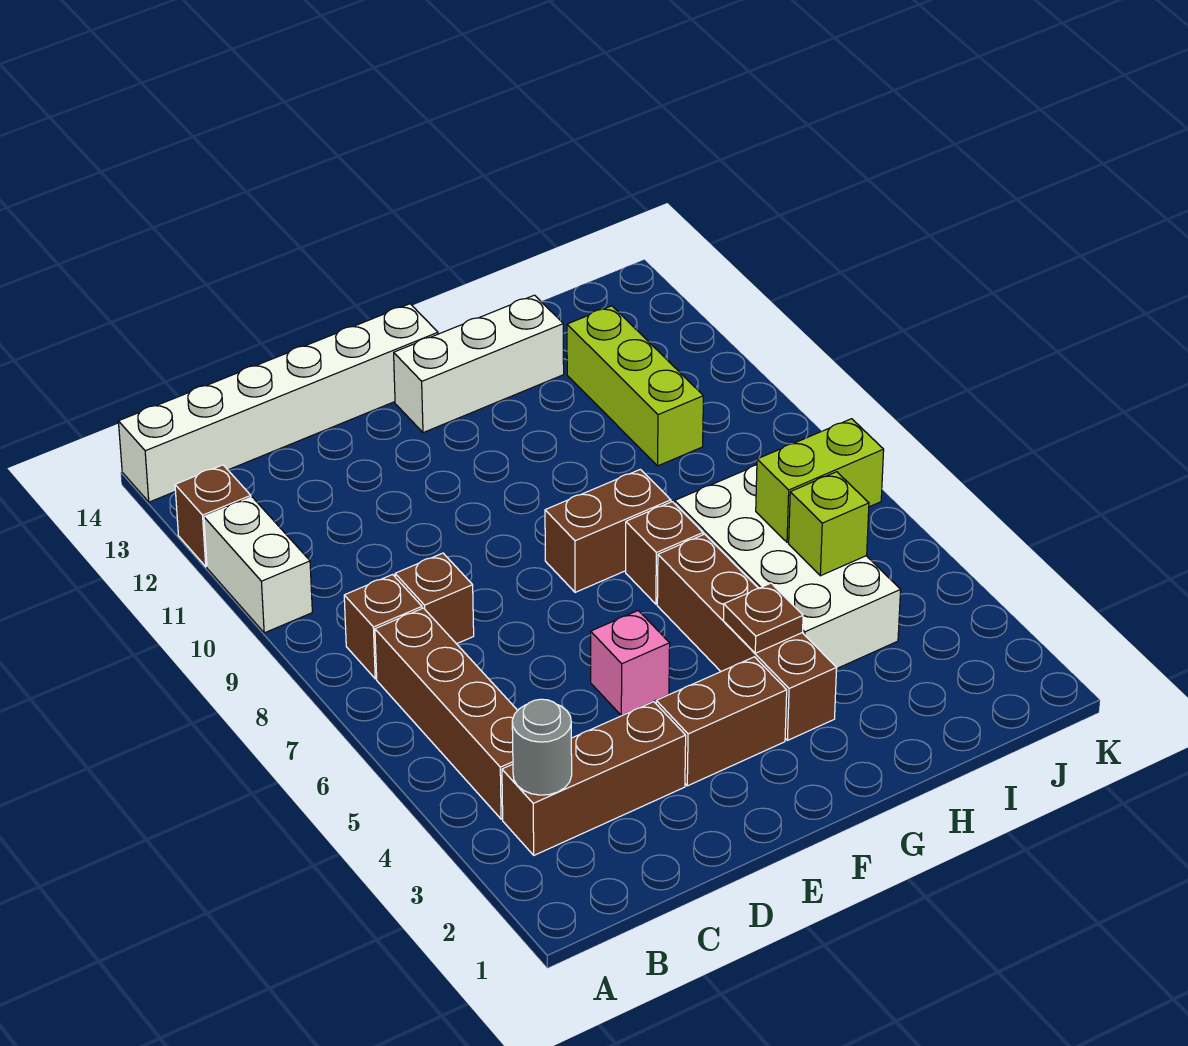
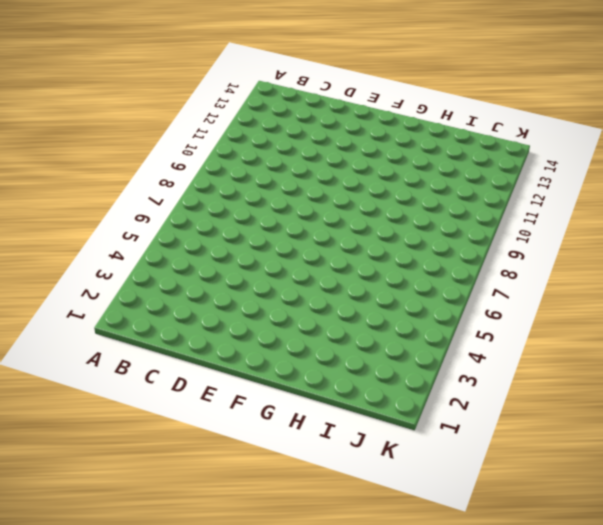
none -> white 1x2 brick [204,497,312,633]
none -> brown 1x1 brick [175,465,251,567]
none -> white 1x6 brick [118,304,438,502]

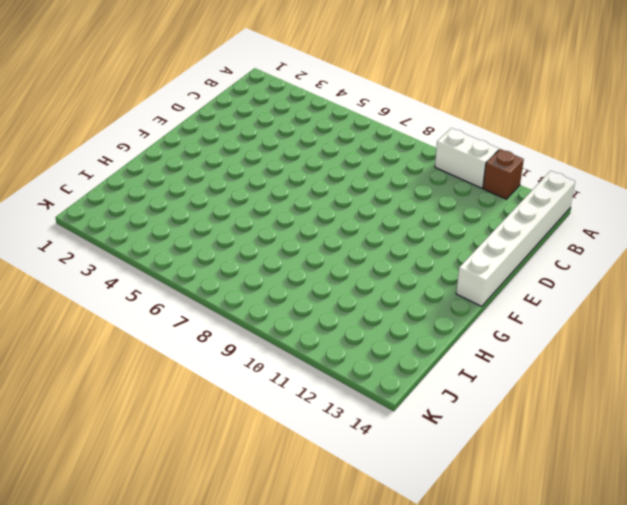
none -> brown 1x3 brick [502,702,686,855]
none -> brown 1x4 brick [375,608,518,819]
none -> brown 1x1 brick [344,575,422,679]

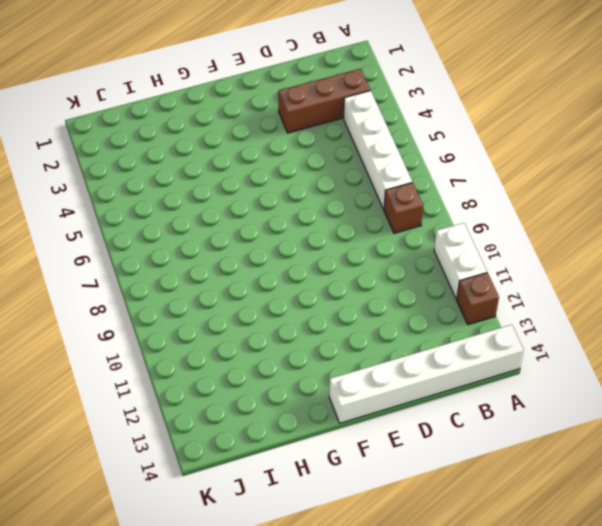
white 1x4 brick [344,91,412,209] -> brown 1x4 brick [375,608,518,819]
none -> brown 1x1 brick [395,553,474,644]
none -> brown 1x2 brick [656,657,787,786]
none -> pink 1x1 brick [591,611,670,716]

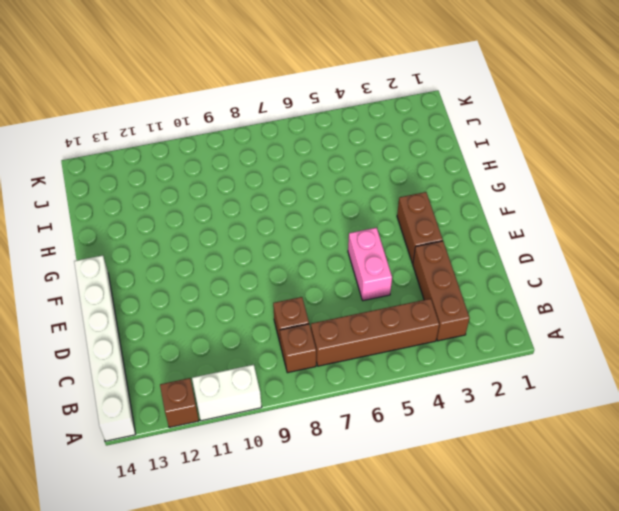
pink 1x2 brick [348,228,392,301] -> pink 1x1 brick [591,611,670,716]
none -> brown 1x2 brick [545,469,671,592]
none -> white 1x3 brick [394,295,564,433]
none -> brown 1x4 brick [657,534,837,740]

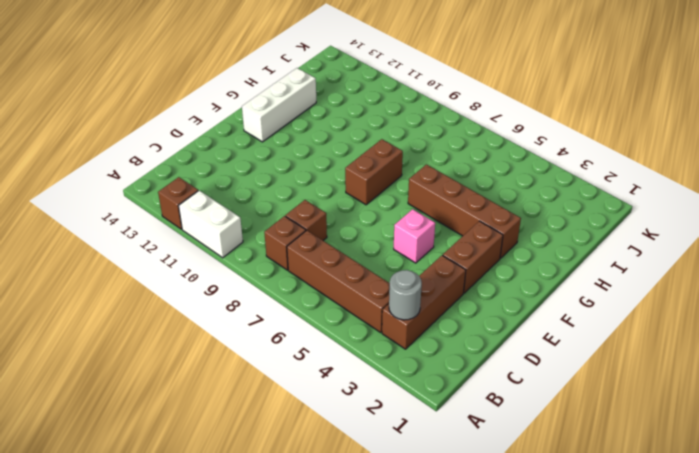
none -> white 1x6 brick [118,304,438,502]
none -> brown 1x1 brick [626,502,703,604]
none -> white 2x4 brick [675,465,901,668]

